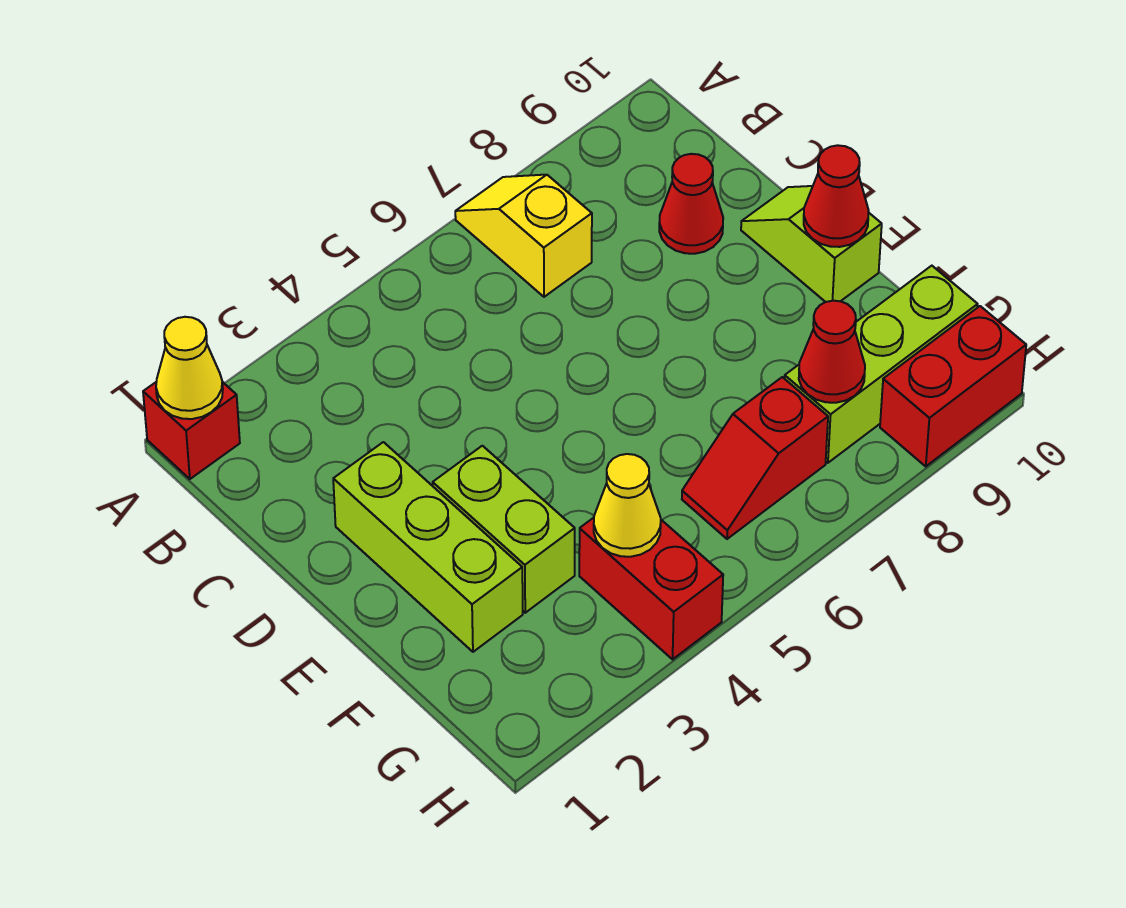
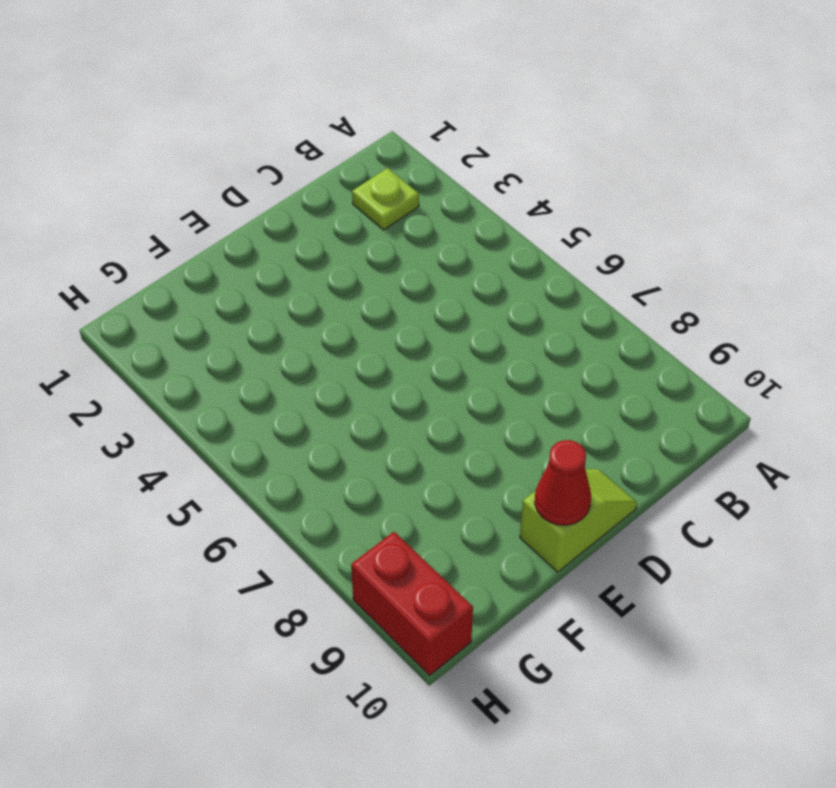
lime 1x1 plate [352,168,419,230] -> none
none -> red 1x1 brick [143,382,240,479]
none -> yellow 1x2 slope [455,175,592,297]
none -> red 1x1 cone [659,154,723,254]

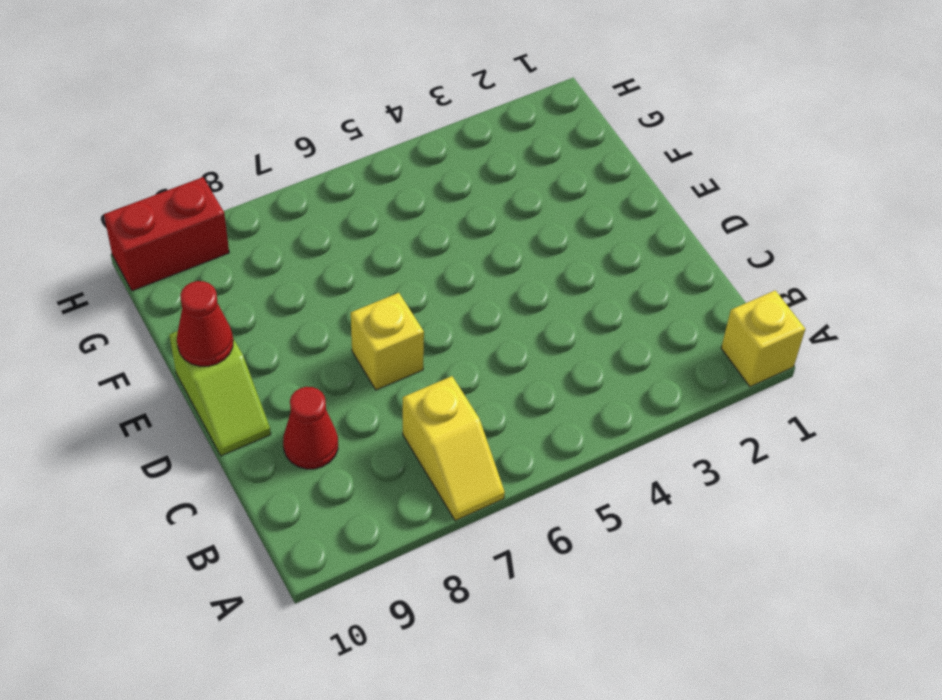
yellow 1x1 brick [721,290,805,387] -> red 1x1 brick [143,382,240,479]
yellow 1x1 brick [351,293,424,390] -> none
none -> lime 1x3 brick [333,442,523,652]
none -> lime 1x2 brick [433,446,575,613]
none -> red 1x2 brick [579,518,723,659]

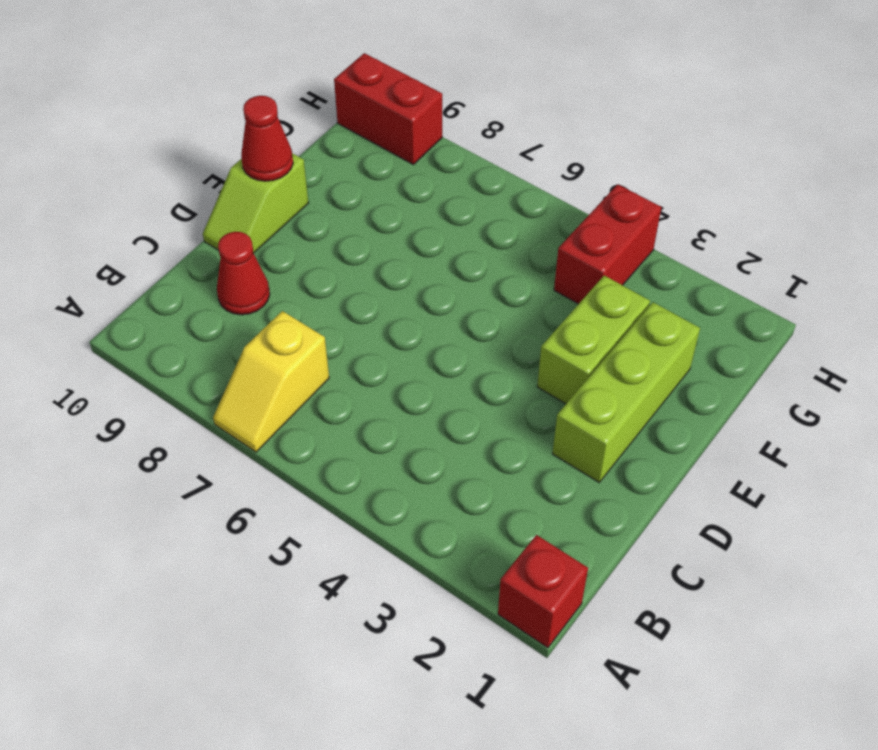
none -> red 1x2 slope [682,377,828,539]
none -> lime 1x3 brick [785,266,978,463]
none -> yellow 1x1 cone [156,317,223,419]

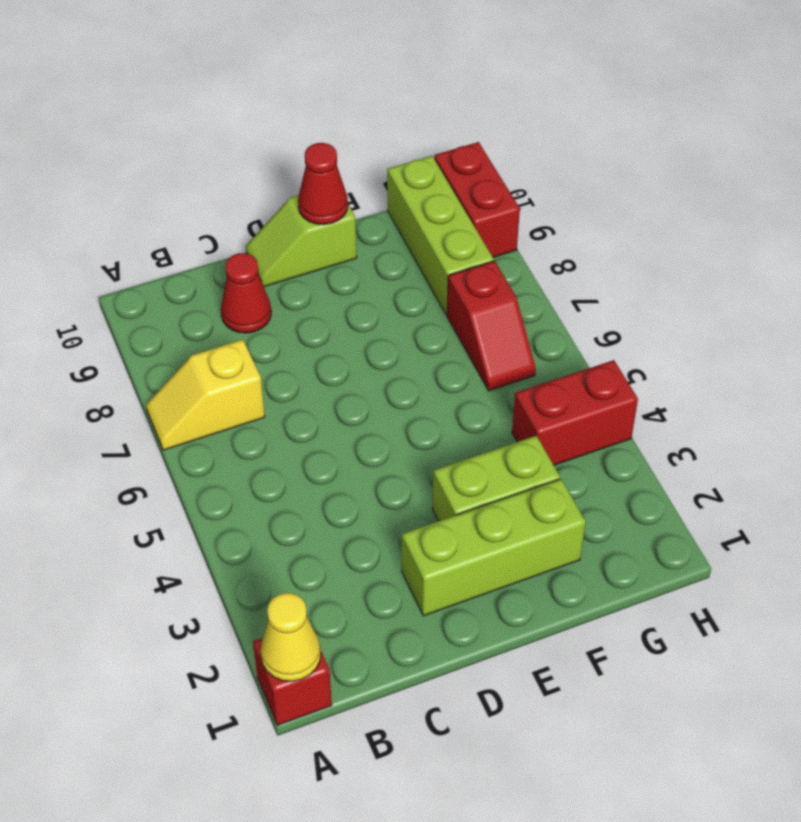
none -> yellow 1x1 cone [594,454,661,557]
none -> red 1x1 cone [799,301,865,403]

